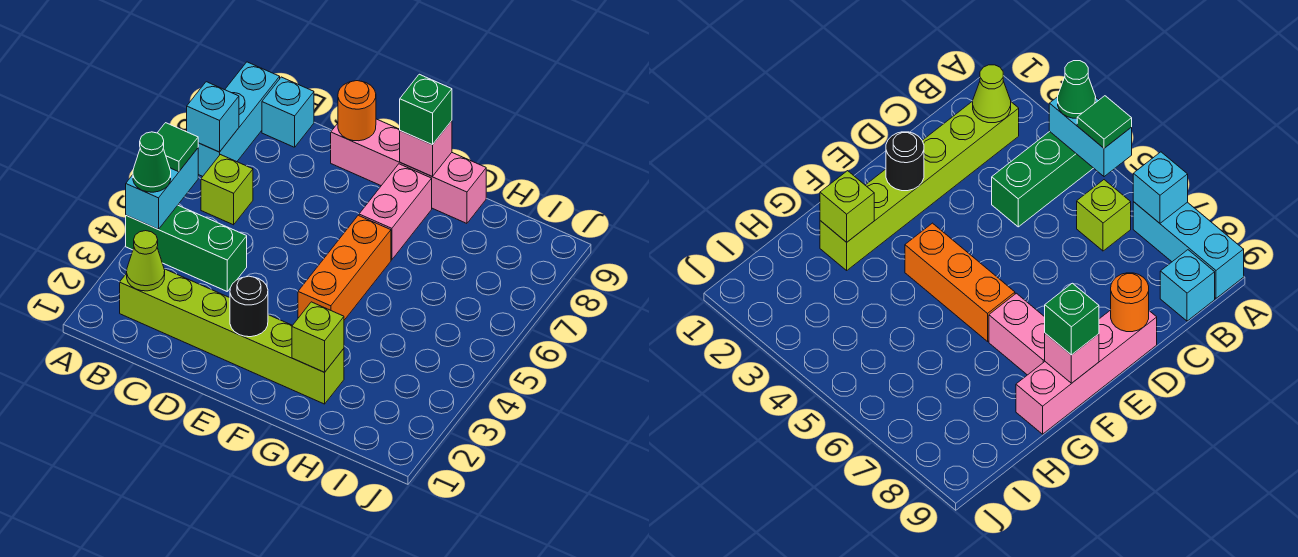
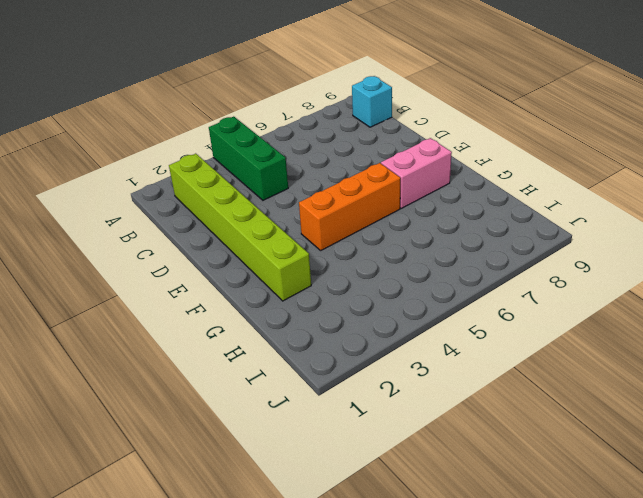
none -> cyan 1x3 brick [198,62,280,176]
none -> lime 1x1 brick [201,155,253,225]
none -> pink 1x4 brick [331,119,486,223]

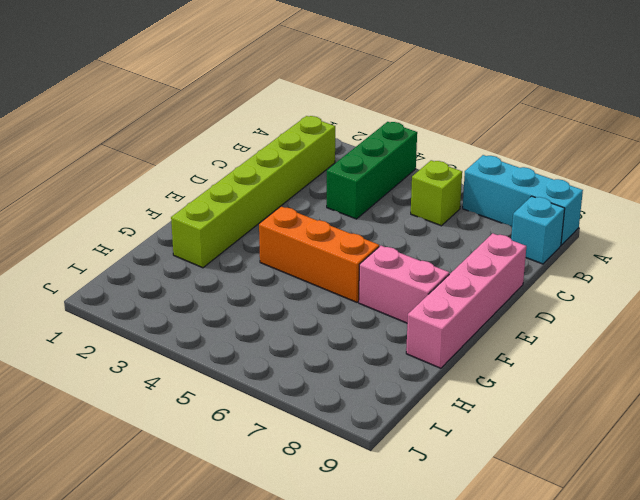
none -> cyan 1x2 brick [126,148,198,229]
none -> cyan 1x1 brick [187,82,239,152]
none -> lime 1x1 cone [127,231,165,291]

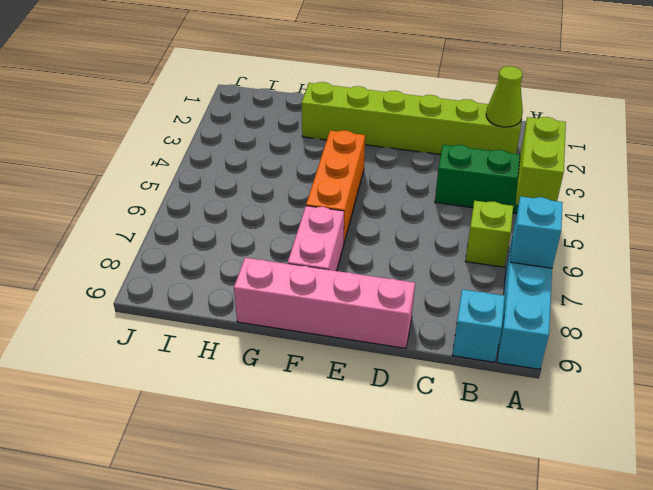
lime 1x2 brick [516,117,566,205] -> cyan 1x2 brick [126,148,198,229]
none -> orange 1x1 round brick [338,81,376,141]
none -> black 1x1 round brick [230,276,268,337]
none -> pink 1x1 brick [400,121,452,176]

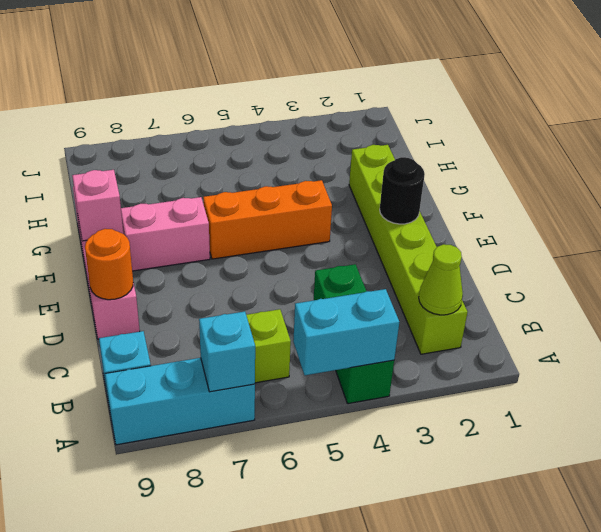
none -> lime 1x1 brick [292,302,344,372]
none -> green 1x1 cone [133,132,171,192]
none -> green 1x1 tile [158,123,198,172]

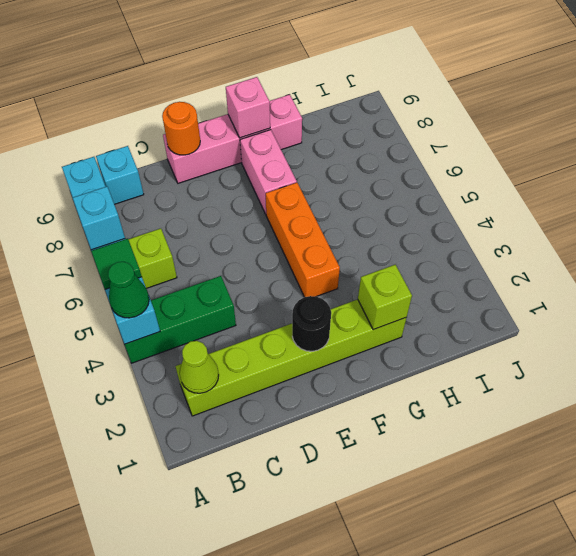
none -> green 1x1 brick [400,74,452,145]

